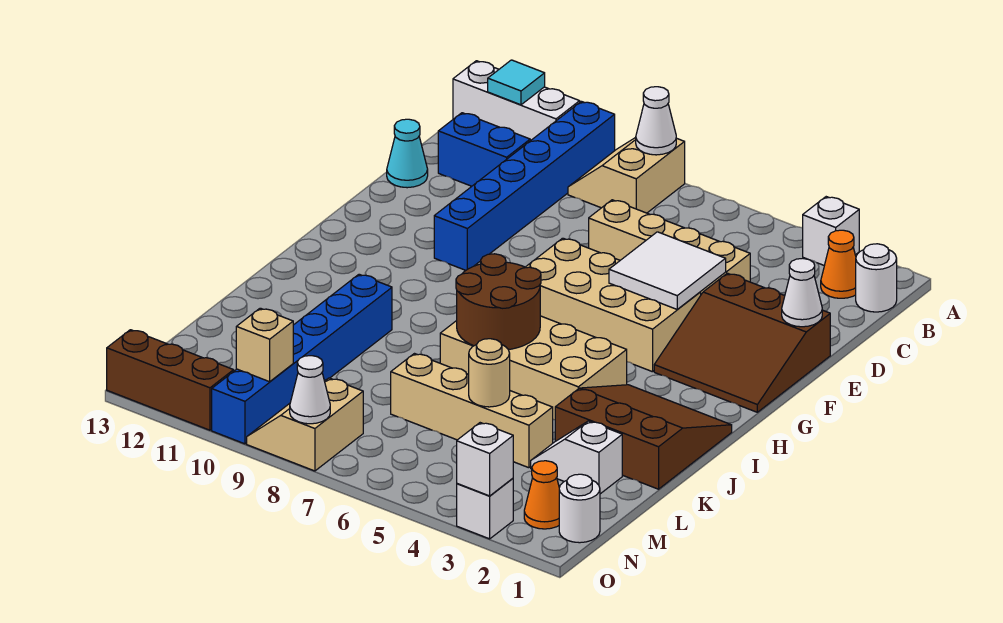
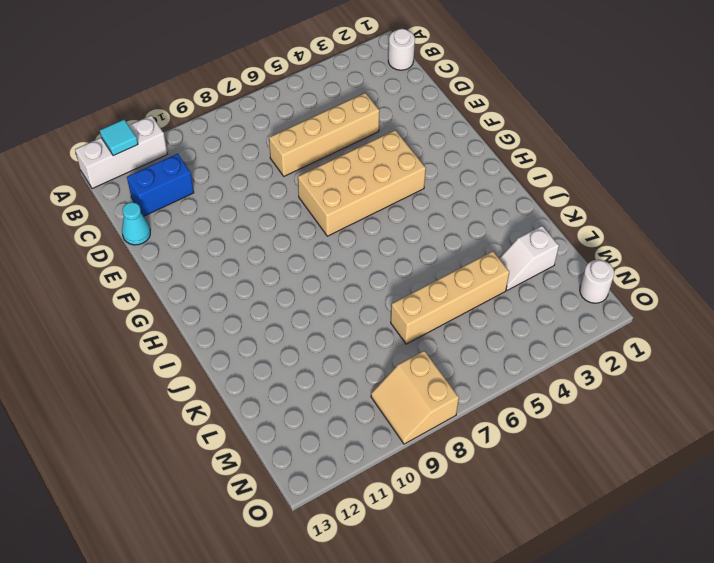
none -> white 1x1 brick [803,197,859,266]
none -> tan 2x2 slope [568,138,685,213]
none -> blue 1x6 brick [434,101,615,270]
none -> orange 1x1 cone [821,230,856,298]

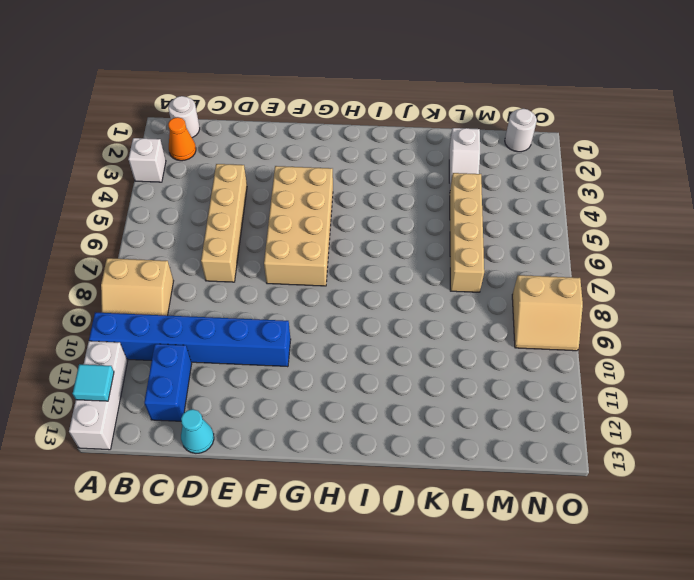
none -> brown 3x3 slope [654,273,830,412]
none -> brown 3x3 slope [555,385,732,489]
none -> tan 2x4 brick [440,316,627,420]
none -> blue 1x6 brick [212,274,392,444]

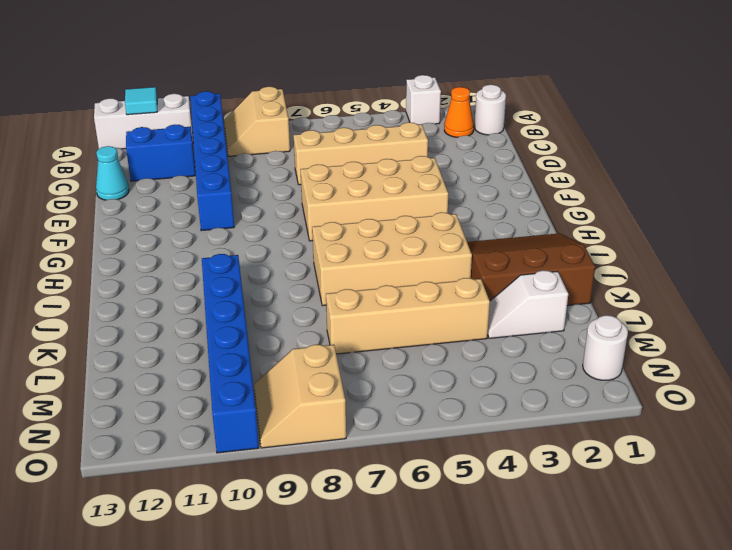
none -> brown 3x3 slope [654,273,830,412]
none -> orange 1x1 cone [524,461,559,529]
none -> white 1x1 brick [457,478,513,539]
none -> brown 1x3 brick [107,330,234,430]

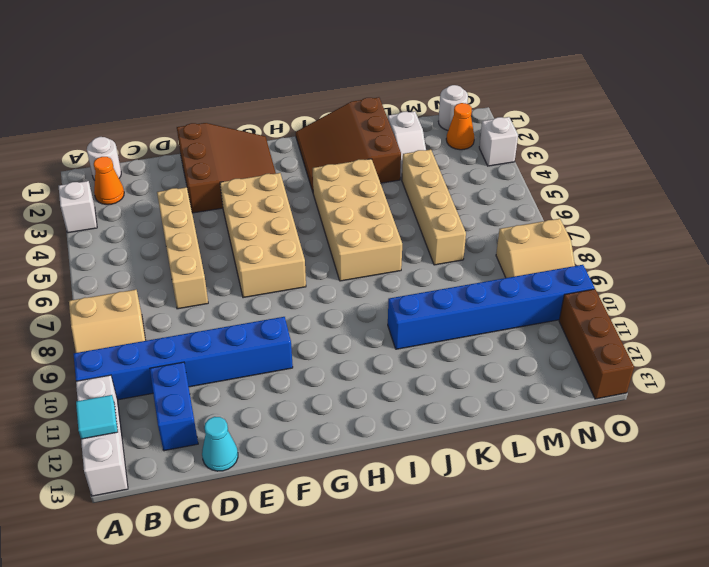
none -> white 1x1 cone [636,87,676,155]
none -> white 1x1 cone [782,259,822,327]
none -> white 2x2 tile [609,232,726,309]
none -> brown 2x2 round brick [456,254,541,350]

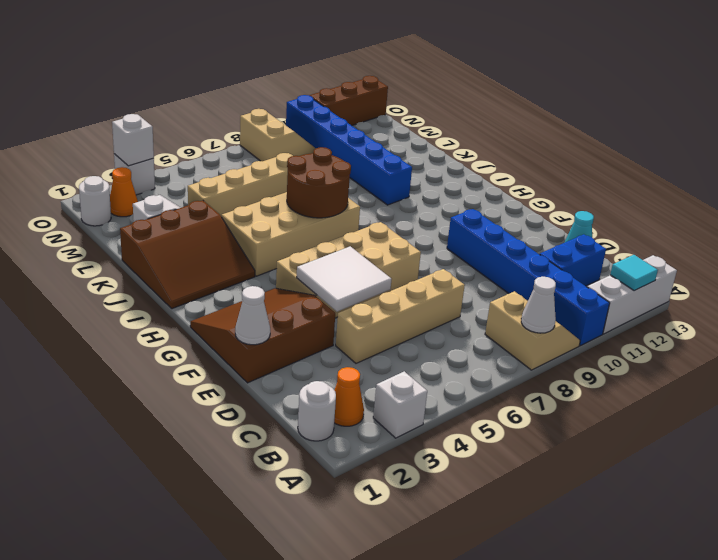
none -> tan 1x1 round brick [469,339,510,407]
none -> tan 1x1 brick [236,308,293,382]
none -> white 1x1 cone [290,356,330,424]

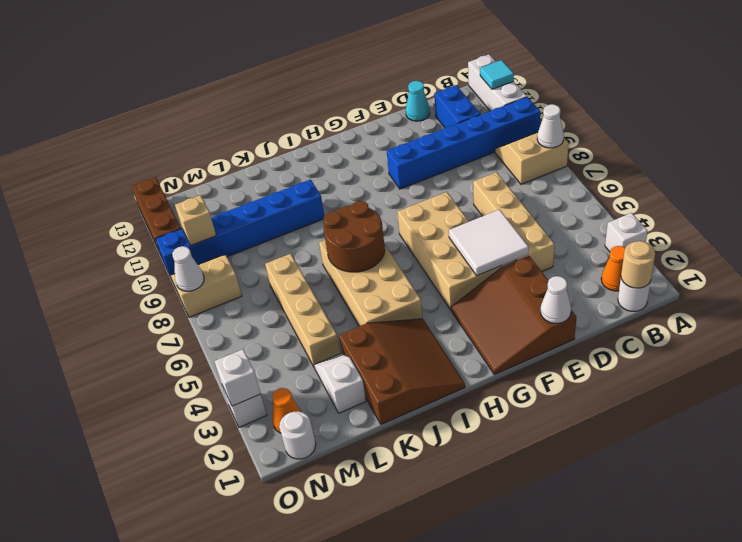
tan 1x1 round brick [621,241,655,288] -> tan 1x1 round brick moved to [469,339,510,407]

